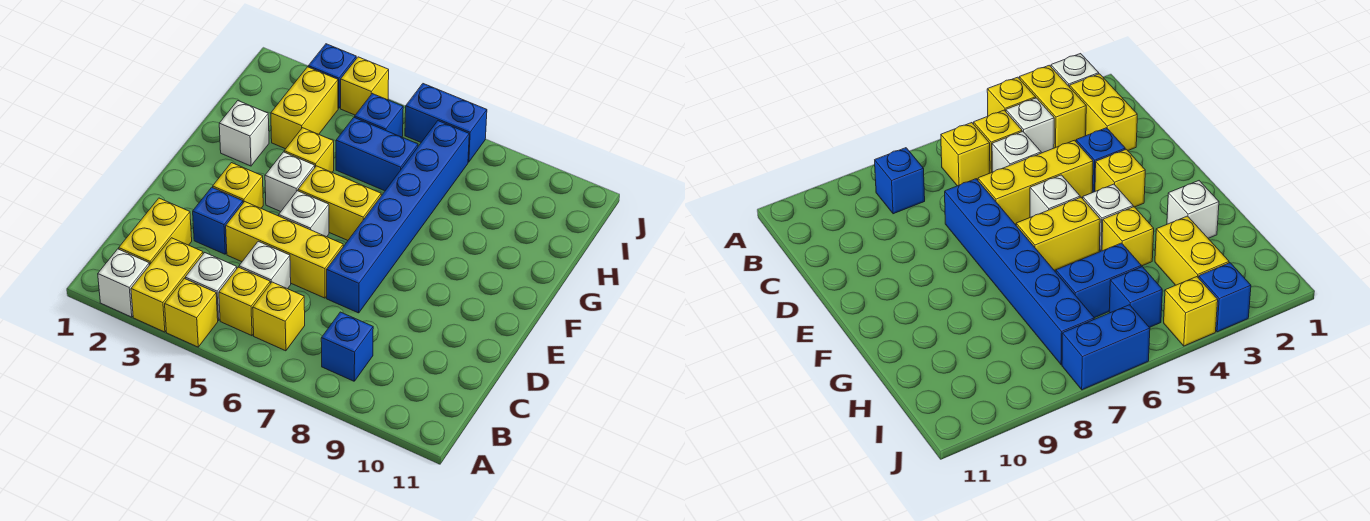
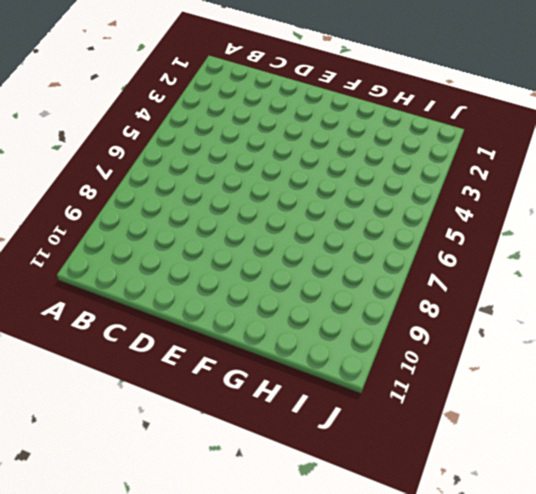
none -> white 1x1 brick [98,249,149,317]
none -> yellow 1x2 brick [131,238,203,332]
none -> yellow 1x1 brick [165,278,218,347]

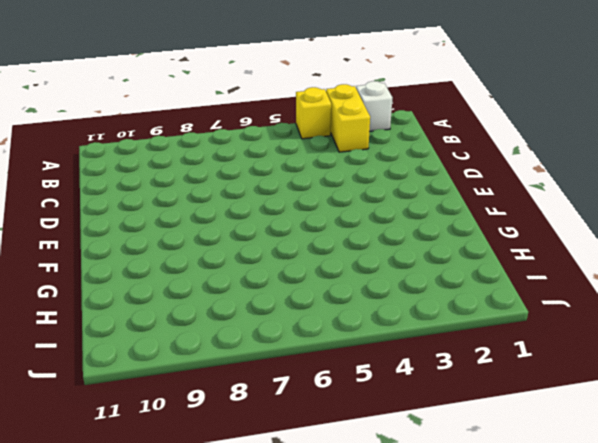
none -> yellow 1x2 brick [119,198,192,265]
none -> white 1x1 brick [185,253,237,321]
none -> yellow 1x1 brick [219,267,270,336]

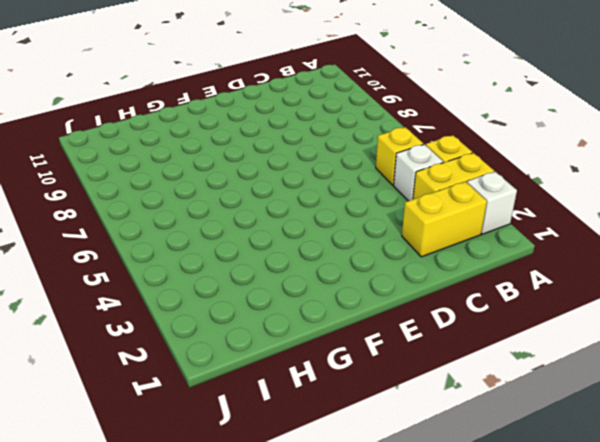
none -> yellow 1x1 brick [253,282,305,351]
none -> blue 1x1 brick [321,312,373,381]
none -> white 1x1 brick [239,241,291,289]

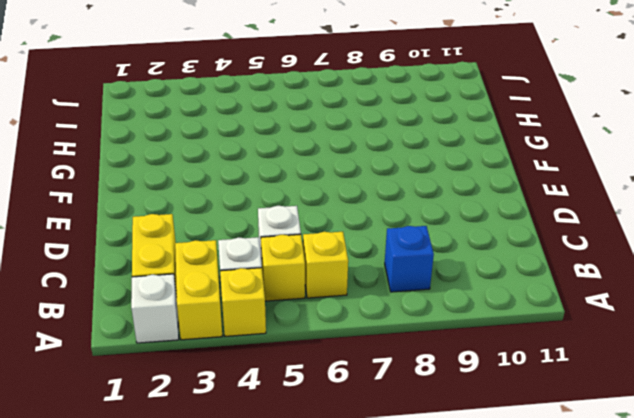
none -> blue 1x1 brick [193,187,243,254]
none -> yellow 1x3 brick [226,202,343,298]
none -> blue 1x6 brick [327,121,469,313]

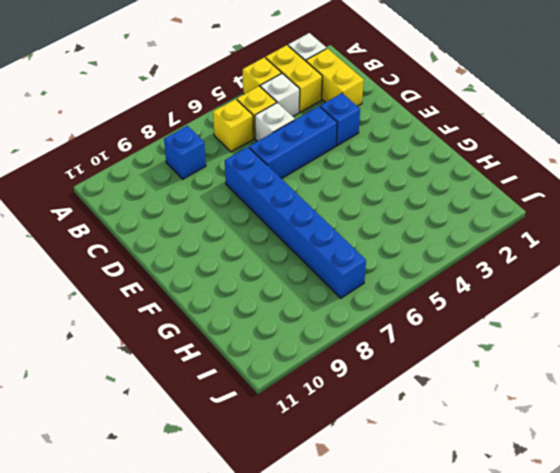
blue 1x3 brick [249,106,337,179] -> yellow 1x3 brick [226,202,343,298]
none -> yellow 1x1 brick [213,163,263,208]
none -> white 1x1 brick [279,191,329,237]
none -> white 1x1 brick [265,152,315,212]

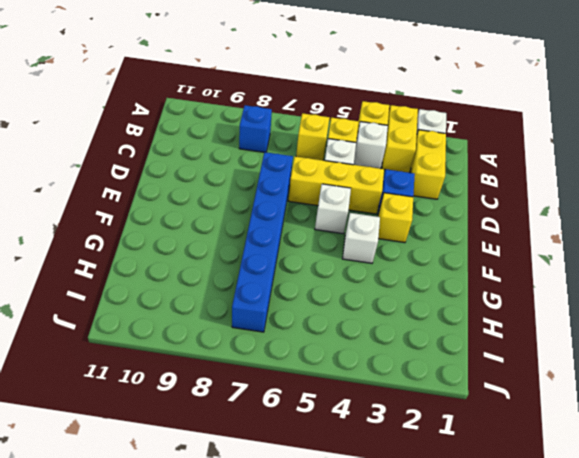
none -> yellow 1x2 brick [298,166,381,240]
none -> white 1x1 brick [219,101,269,166]
none -> yellow 1x1 brick [284,128,334,172]

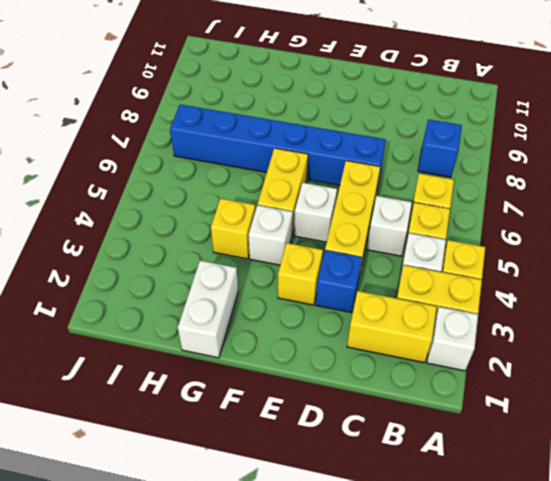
white 1x2 brick [178,261,238,358] -> white 1x1 brick [219,101,269,166]
none -> yellow 1x2 brick [271,67,338,149]
none -> blue 1x2 brick [336,117,418,191]
none -> blue 1x1 brick [355,94,403,137]

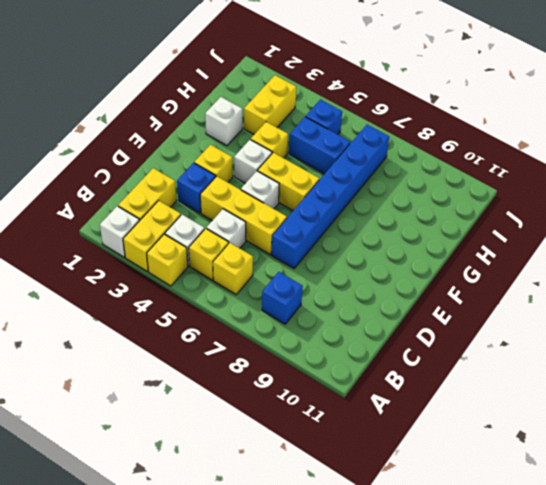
none -> blue 1x1 brick [308,44,356,108]
none -> yellow 1x1 brick [341,57,389,115]
none -> blue 1x2 brick [405,84,487,162]

